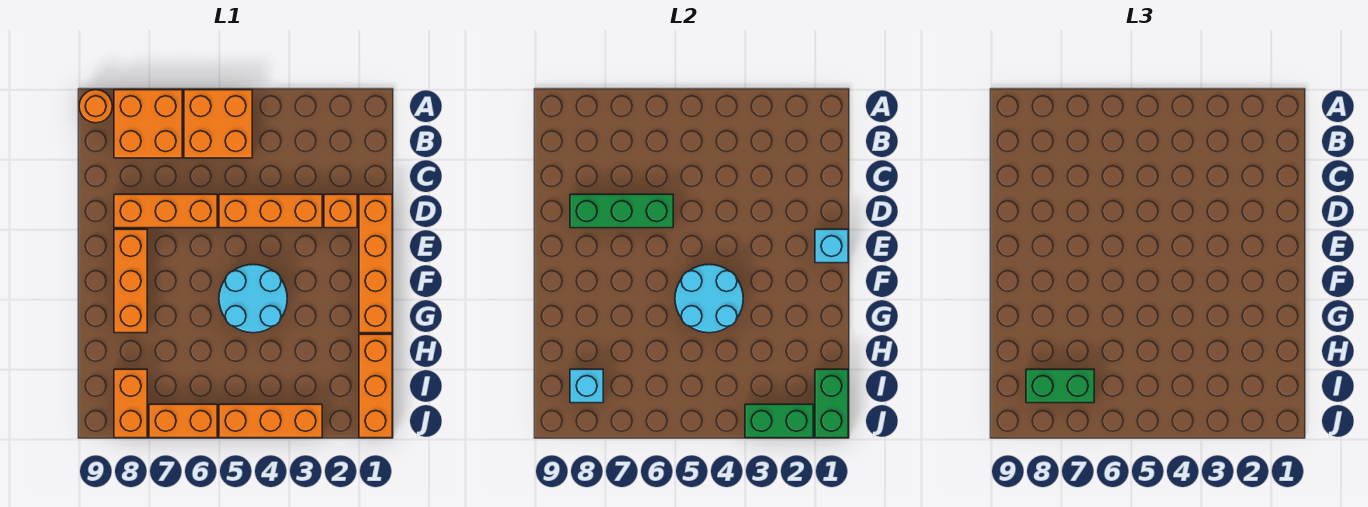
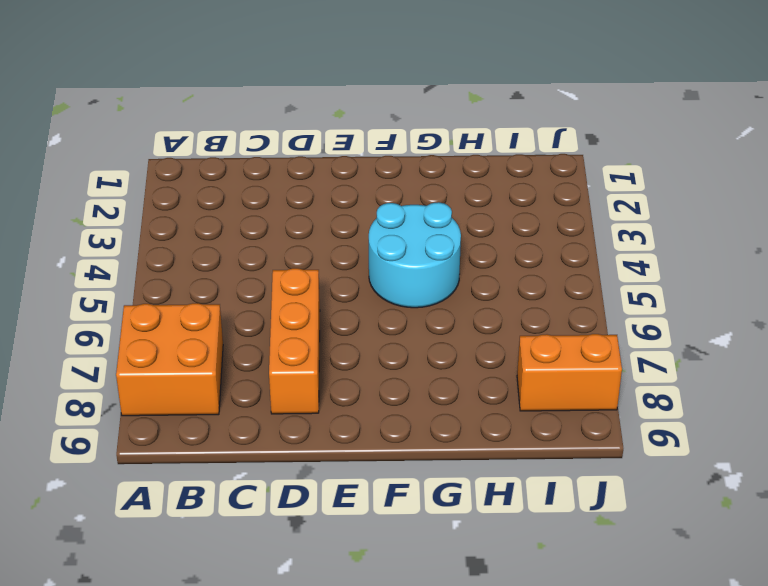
none -> orange 2x2 brick [184,90,252,158]
none -> orange 1x1 round brick [79,90,112,123]
none -> orange 1x4 brick [359,194,392,333]

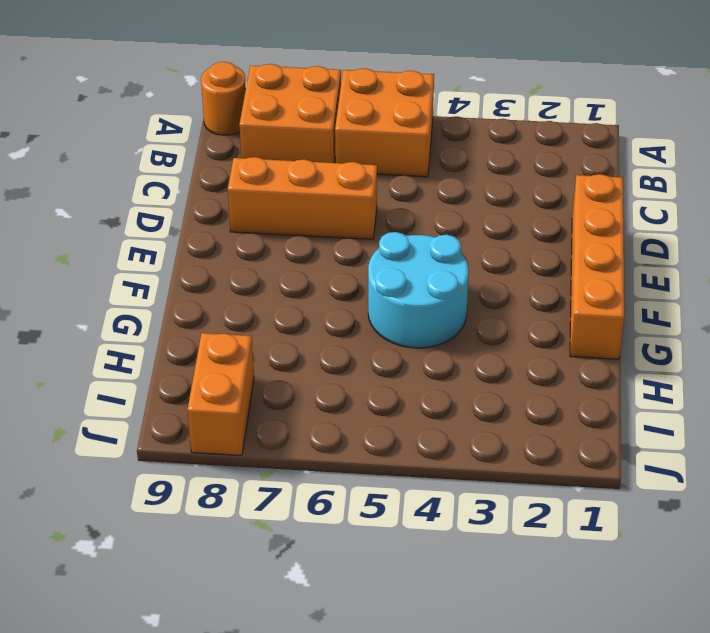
none -> orange 1x1 brick [324,194,357,228]
none -> orange 1x3 brick [219,194,322,228]
none -> orange 1x3 brick [114,229,147,333]

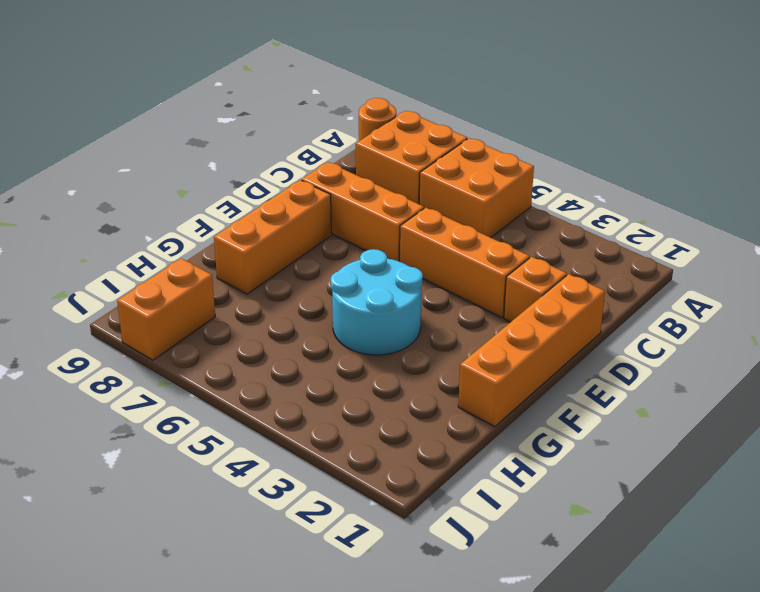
none -> orange 1x3 brick [359,334,392,438]
none -> orange 1x3 brick [219,404,322,438]
none -> orange 1x2 brick [149,404,217,438]

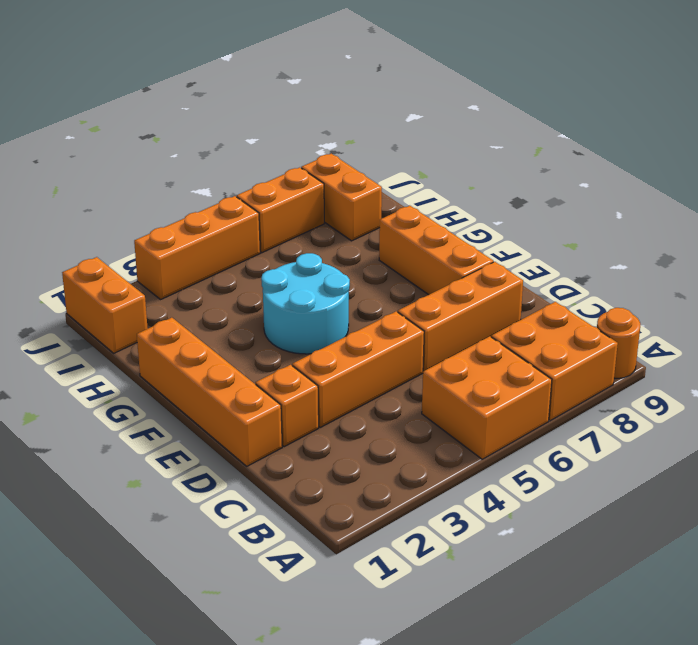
orange 1x2 brick [62,257,148,353] -> orange 1x3 brick [359,334,392,438]
none -> green 1x3 brick [570,194,673,228]
none -> cyan 1x1 brick [815,229,848,263]
none -> cyan 2x2 round brick [675,264,743,333]

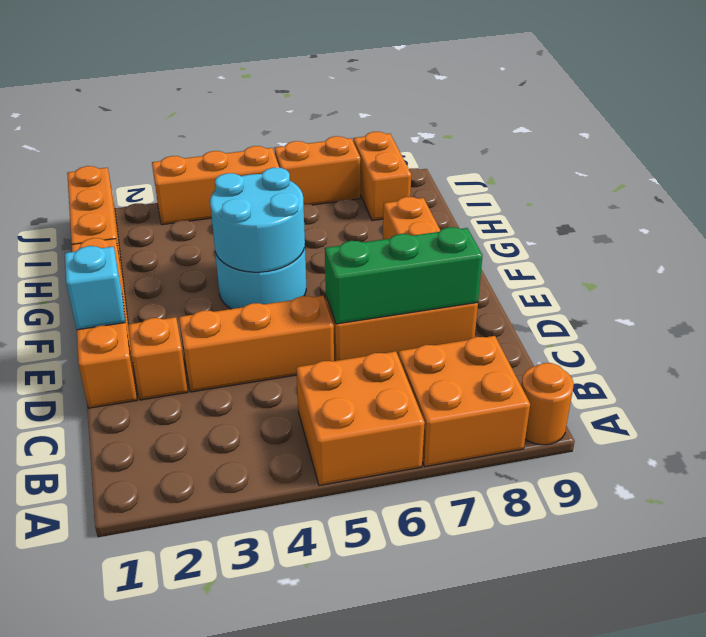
none -> green 1x2 brick [815,369,848,438]
none -> cyan 1x1 brick [570,369,603,403]
none -> green 1x2 brick [745,404,813,438]

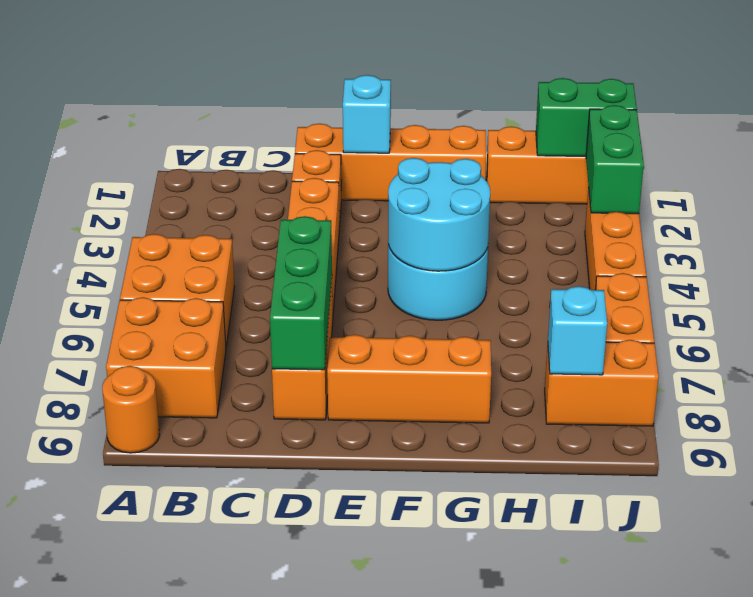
none -> green 1x2 brick [1026,369,1094,403]

